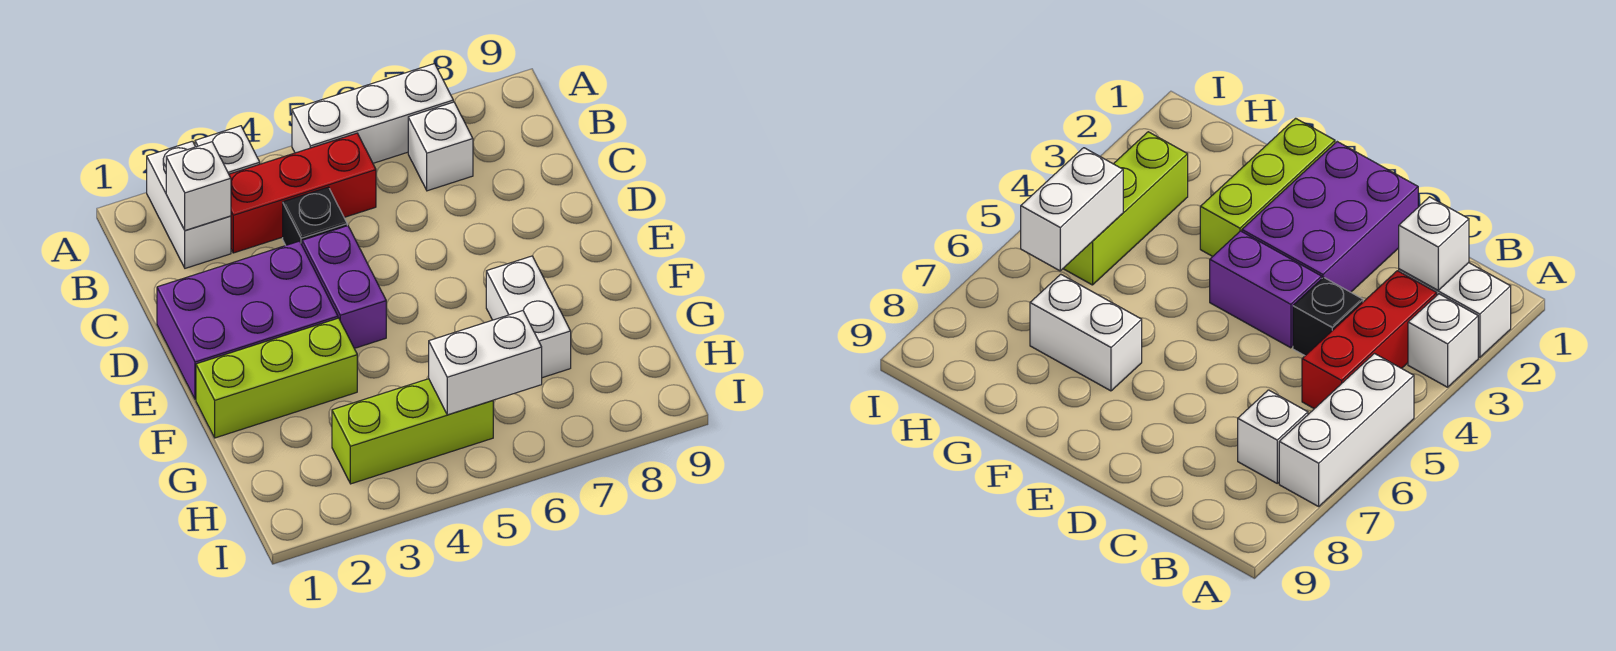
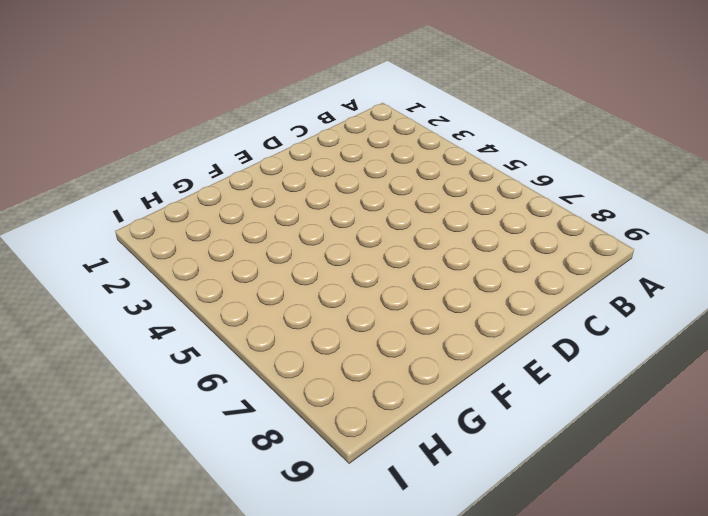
none -> white 1x2 brick [147,141,231,268]
none -> white 1x1 brick [195,126,260,174]
none -> white 1x3 brick [292,64,453,163]

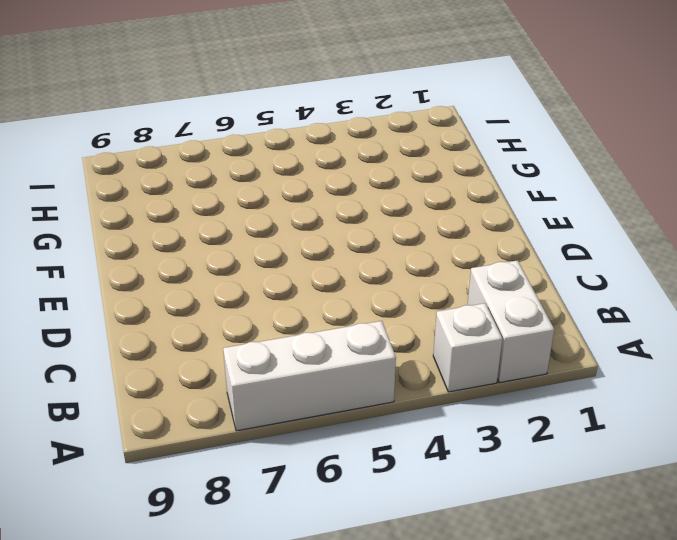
none -> red 1x3 brick [229,133,376,253]
none -> white 1x1 brick [408,102,473,191]
none -> black 1x1 brick [283,187,347,245]

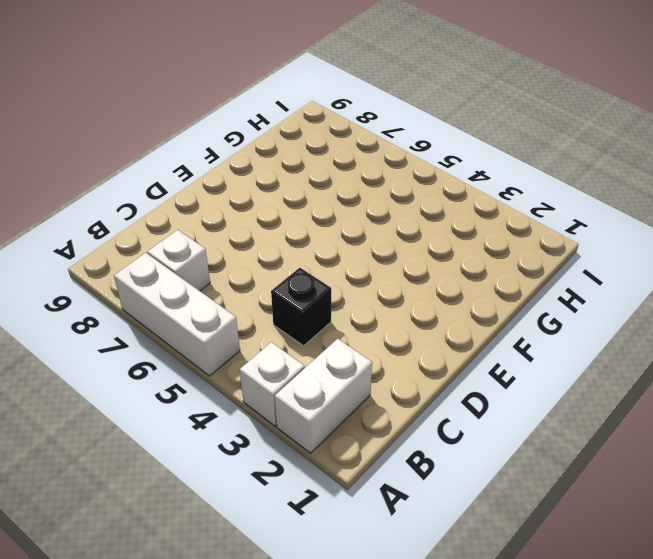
none -> red 1x3 brick [229,133,376,253]
none -> purple 2x3 brick [157,241,338,400]
none -> purple 1x2 brick [302,226,386,348]

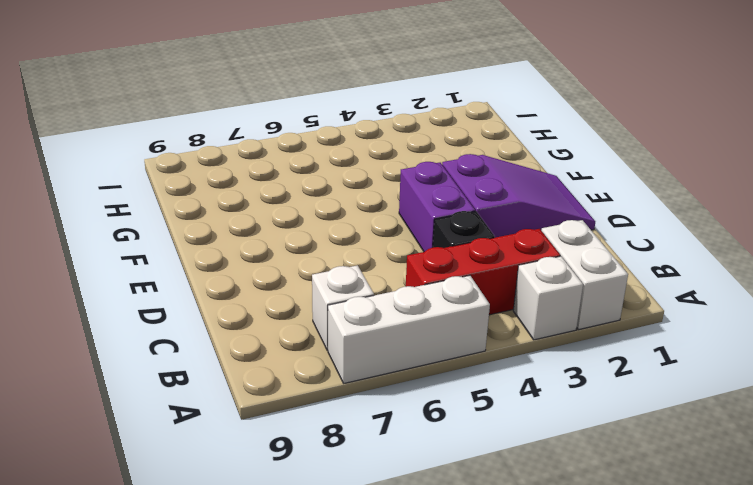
purple 2x3 slope [442,154,595,238] -> purple 2x3 brick [157,241,338,400]
none -> lime 1x3 brick [196,318,357,438]
none -> white 1x2 brick [486,256,571,378]
none -> lime 1x3 brick [332,379,493,484]

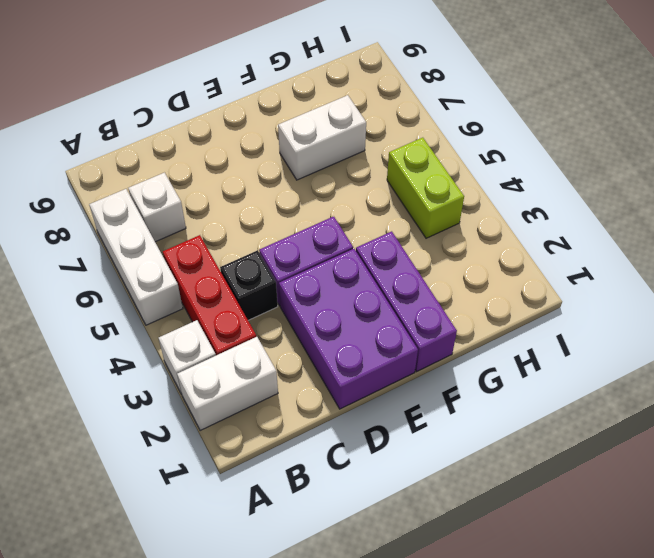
purple 1x3 brick [356,231,457,371] -> lime 1x3 brick [196,318,357,438]
lime 1x2 brick [387,138,464,238] -> lime 1x3 brick [332,379,493,484]
none -> white 1x1 brick [166,142,231,230]
none -> white 1x2 brick [429,311,542,415]

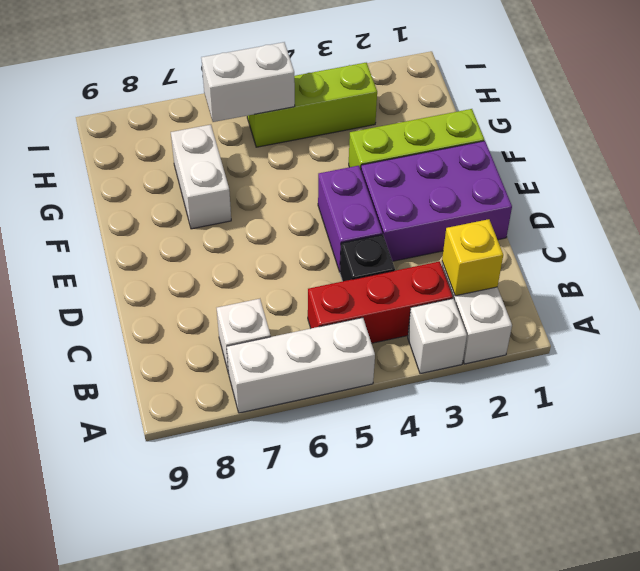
yellow 1x1 brick [442,219,503,296] -> white 1x1 brick [166,142,231,230]

